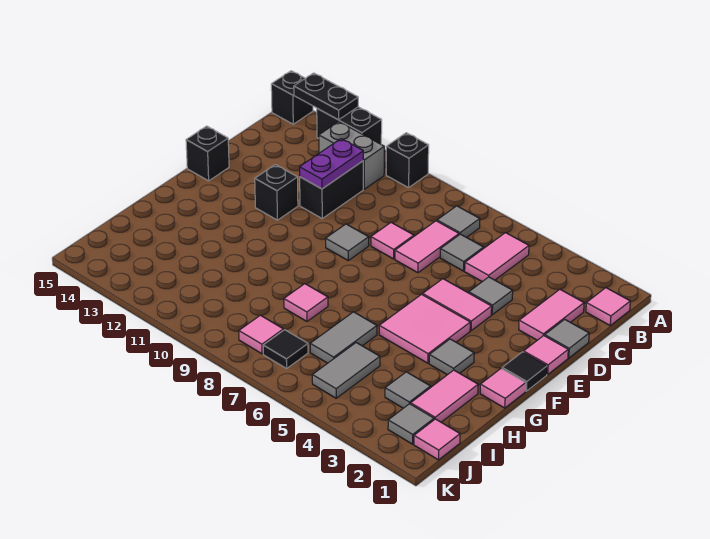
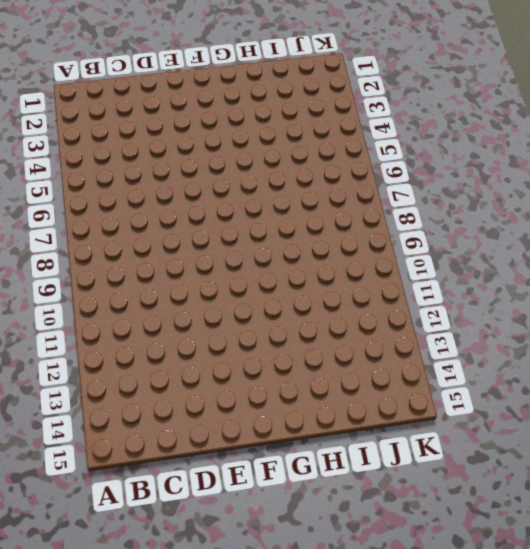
none -> black 1x1 brick [386,133,429,188]
none -> black 1x2 brick [317,107,382,144]
none -> black 1x1 brick [271,71,313,124]
none -> pink 1x1 tile [586,288,630,325]

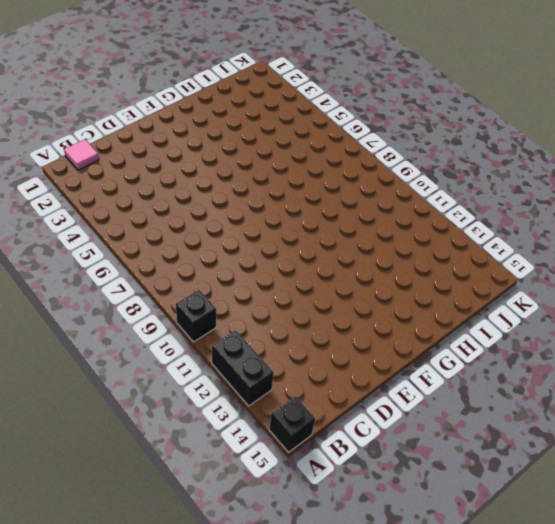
none -> pink 1x2 tile [465,233,529,282]
none -> grey 1x1 tile [437,206,480,238]
none -> grey 1x2 brick [319,122,384,189]
none -> pink 1x2 tile [519,289,584,340]

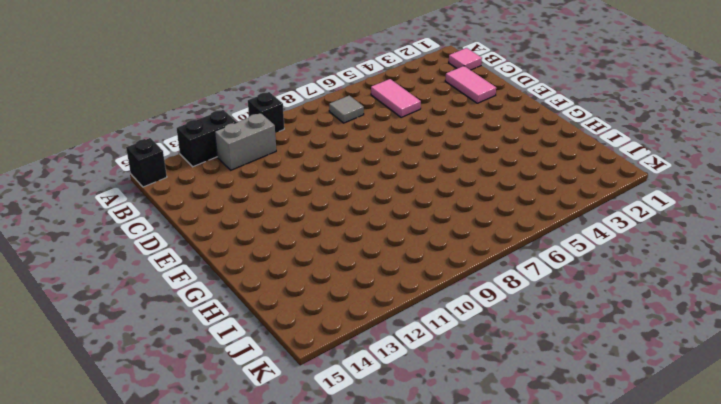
none -> grey 1x1 tile [440,234,484,271]
none -> pink 1x2 tile [395,221,459,273]
none -> black 1x2 brick [300,161,363,218]
none -> grey 1x1 tile [545,319,589,358]

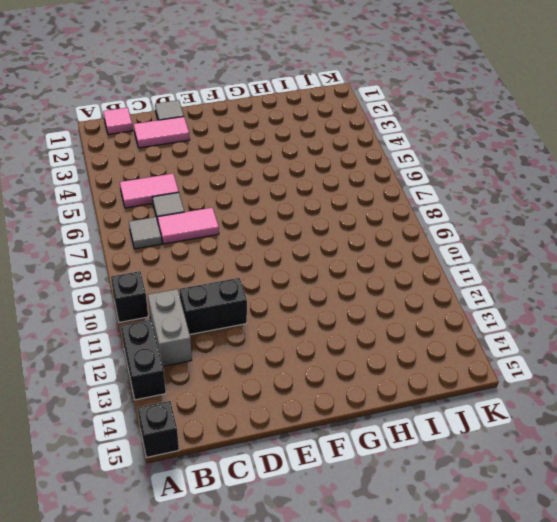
none -> grey 1x1 tile [469,277,513,315]
none -> pink 1x1 tile [371,223,414,259]
none -> pink 1x1 tile [524,336,568,374]
none -> pink 1x2 tile [422,279,492,331]

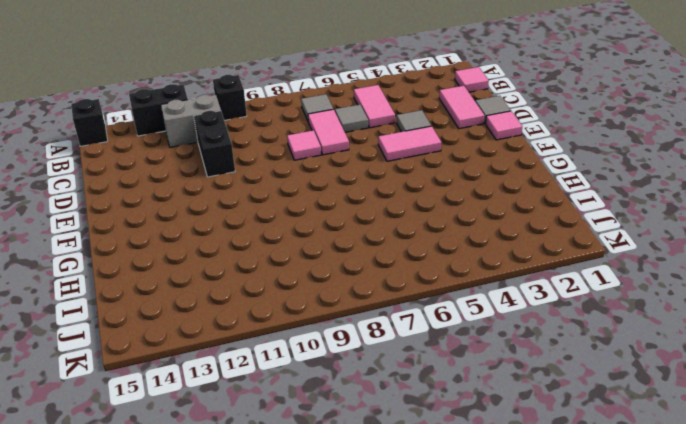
none -> grey 1x1 tile [326,224,369,260]
none -> black 1x1 brick [255,165,298,220]
none -> black 1x1 brick [186,126,229,181]
none -> black 1x1 tile [502,352,547,391]

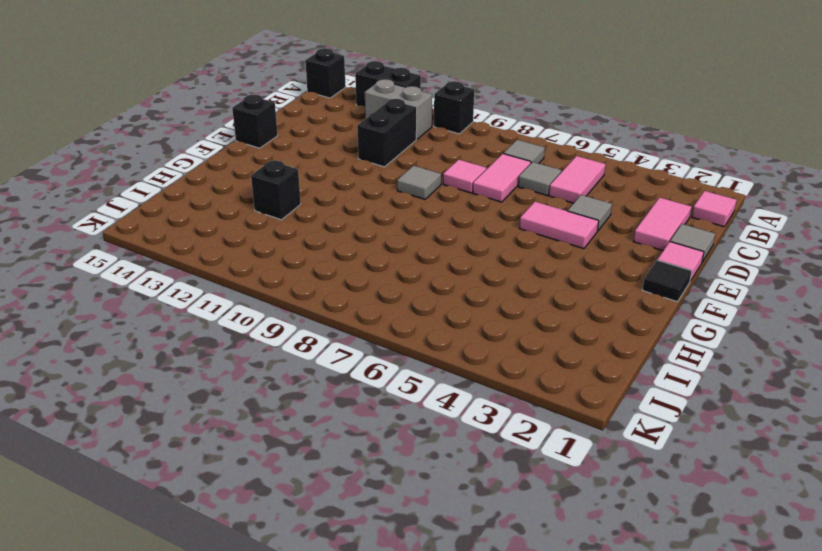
black 1x1 brick [251,160,301,220] -> black 1x1 brick moved to [255,165,298,220]
none -> pink 2x2 tile [379,294,470,363]
none -> pink 1x1 tile [480,368,526,408]
none -> grey 1x1 tile [429,339,474,375]
none -> pink 1x2 tile [411,370,478,422]

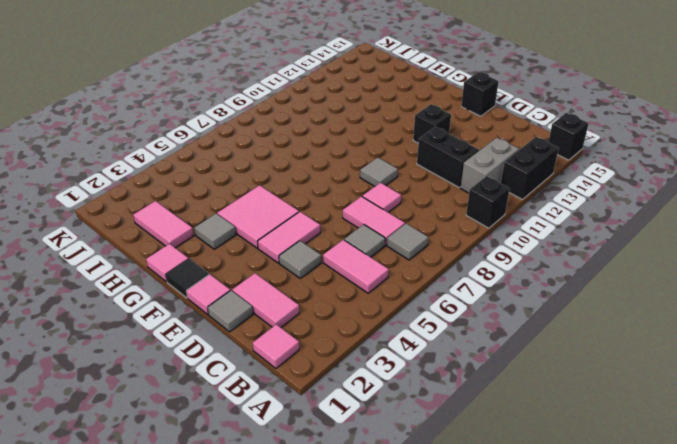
none -> grey 1x2 tile [310,312,377,363]
none -> pink 1x1 tile [284,284,328,321]
none -> grey 1x1 tile [385,372,431,408]
none -> grey 1x2 tile [312,343,380,398]

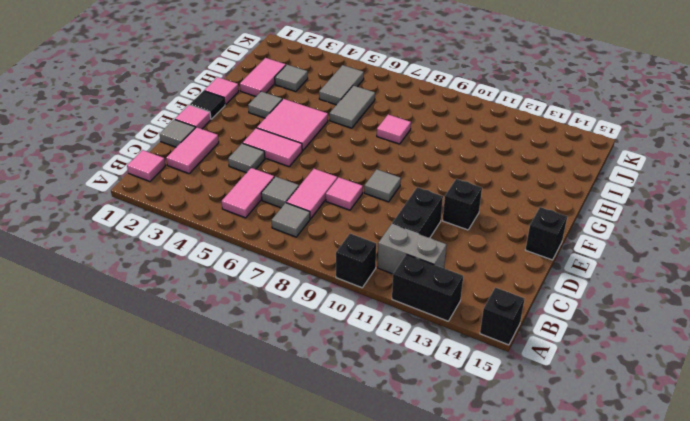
none -> pink 1x1 tile [414,419,460,460]
none -> grey 1x1 tile [388,404,434,444]
none -> black 1x1 tile [263,330,308,368]
none -> pink 1x1 tile [239,315,283,354]

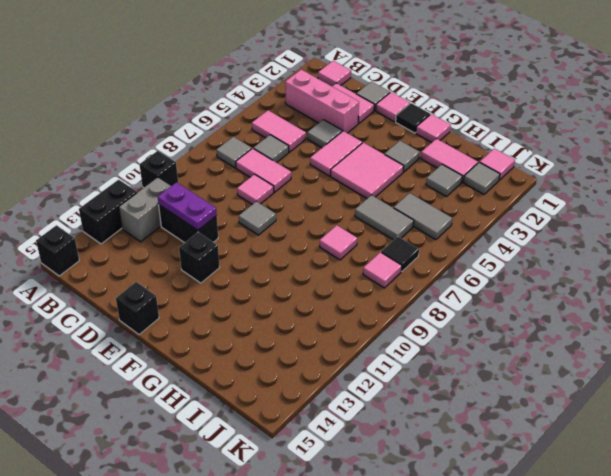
pink 1x3 brick [285,70,359,133] -> none
none -> black 1x2 plate [294,73,358,120]

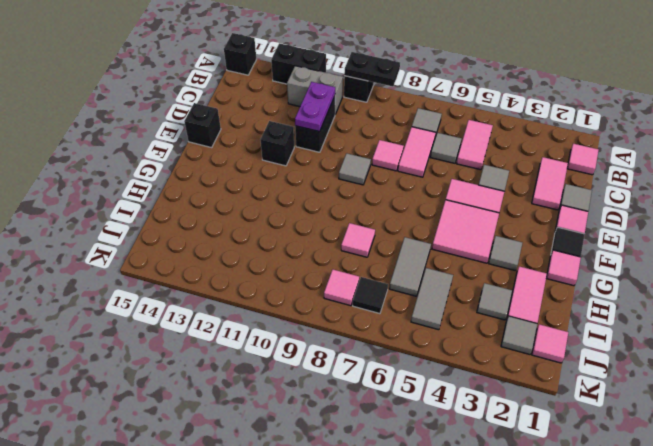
black 1x2 plate [344,52,400,86] -> black 1x2 plate moved to [294,73,358,120]

